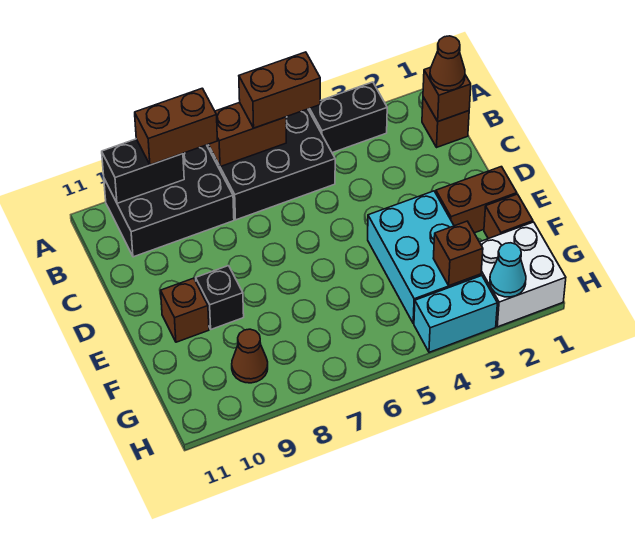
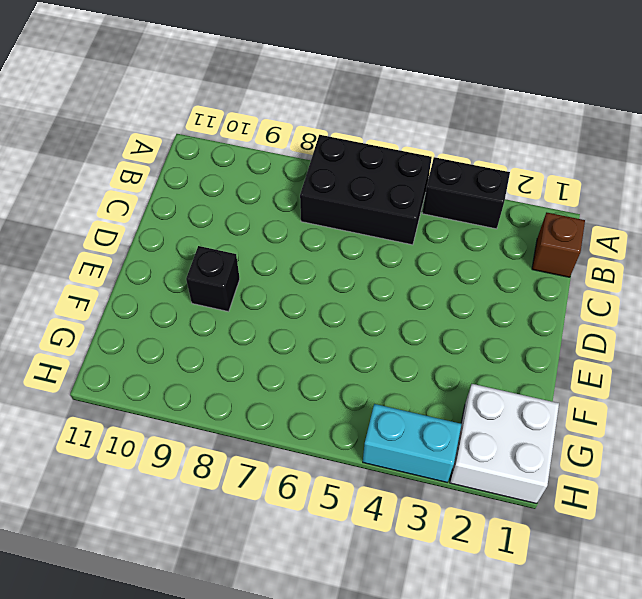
none -> black 2x3 brick [104,145,234,257]
none -> brown 1x2 brick [436,167,517,233]
none -> cyan 2x3 brick [368,191,481,323]

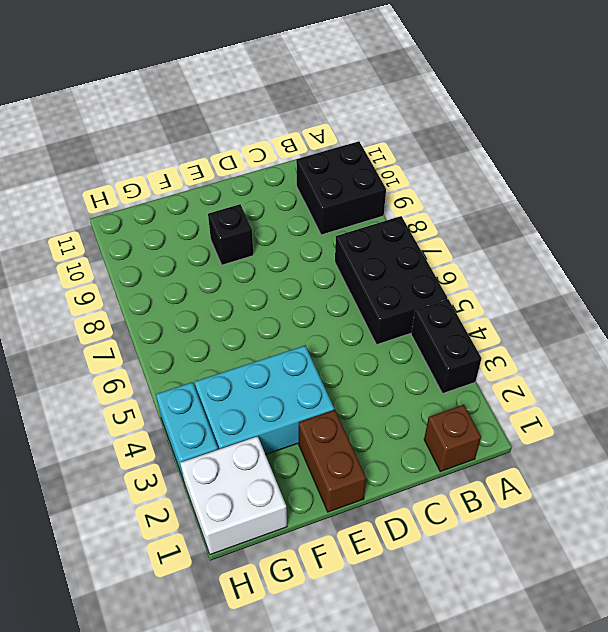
black 2x2 brick [296,141,386,235] -> black 2x3 brick [104,145,234,257]
none -> brown 1x1 brick [161,278,209,342]
none -> brown 1x1 brick [484,194,533,239]
none -> brown 1x1 cone [232,329,268,383]

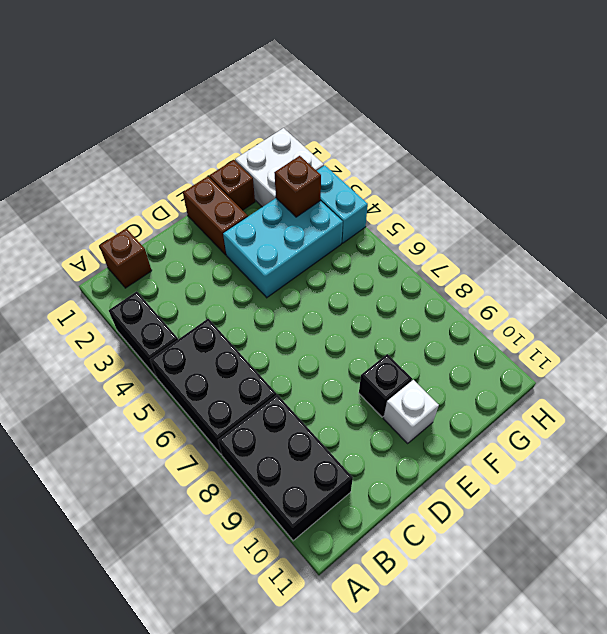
white 1x1 brick [383,380,439,443] -> brown 1x1 brick [161,278,209,342]
none -> brown 1x1 cone [232,329,268,383]
none -> brown 1x2 brick [208,102,286,167]
none -> black 1x2 brick [102,139,184,203]

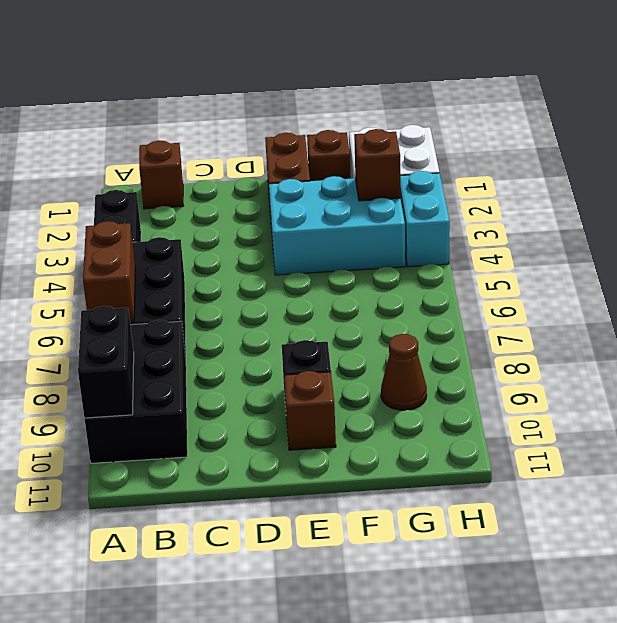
none -> brown 1x1 brick [423,67,471,121]
none -> cyan 1x1 cone [490,243,526,297]
none -> brown 1x2 brick [239,52,320,128]

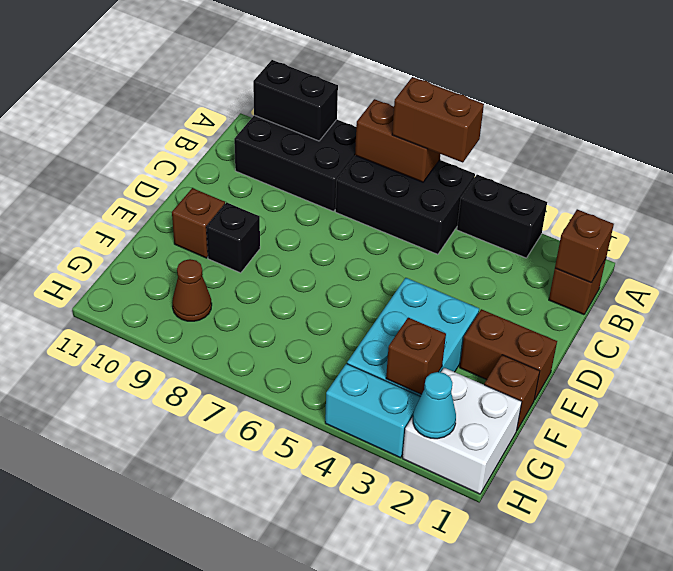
none -> brown 1x2 brick [135,88,218,165]
none -> brown 1x1 cone [430,36,465,91]

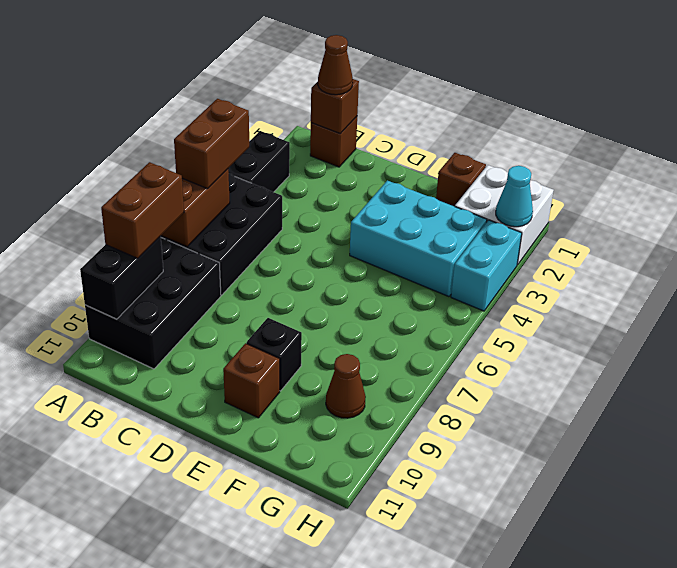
none -> brown 1x2 brick [436,167,517,233]
none -> brown 1x1 brick [433,221,483,286]

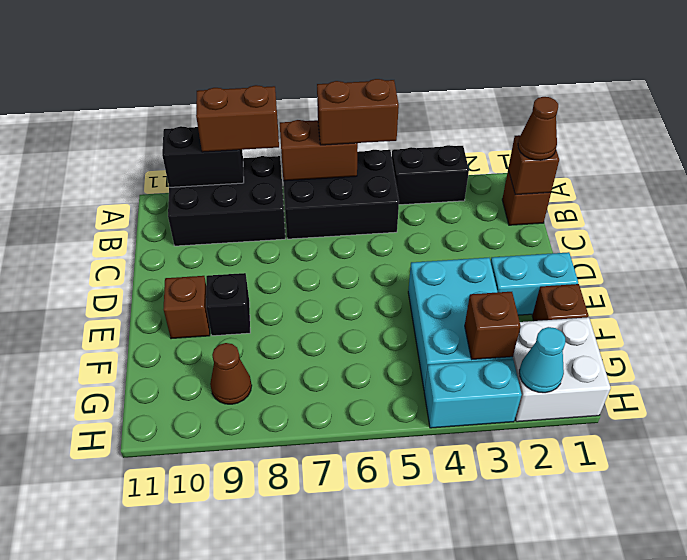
cyan 1x2 brick [491,252,578,315] -> brown 1x2 brick [436,167,517,233]

